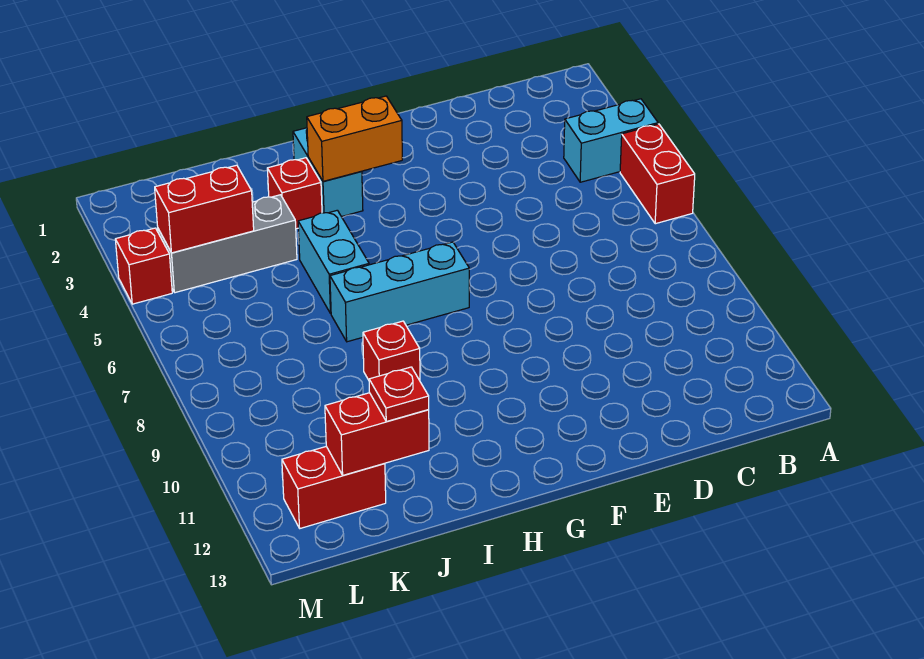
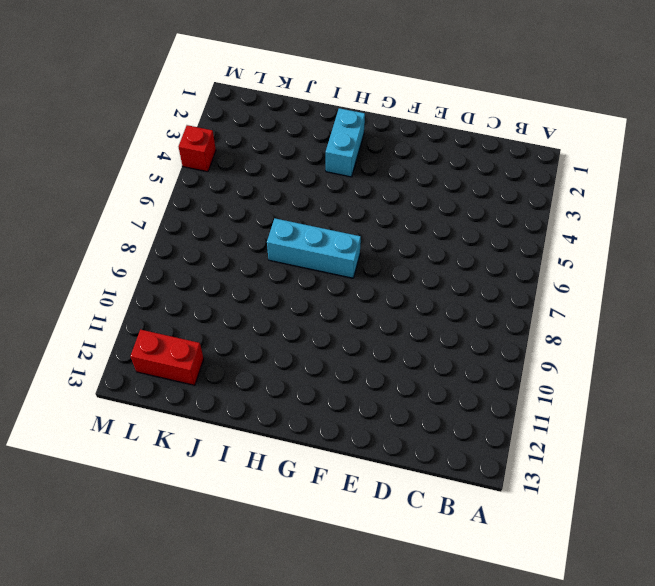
none -> cyan 1x2 brick [564,99,658,182]
none -> red 1x2 brick [620,124,695,224]
none -> red 1x1 brick [267,158,322,229]

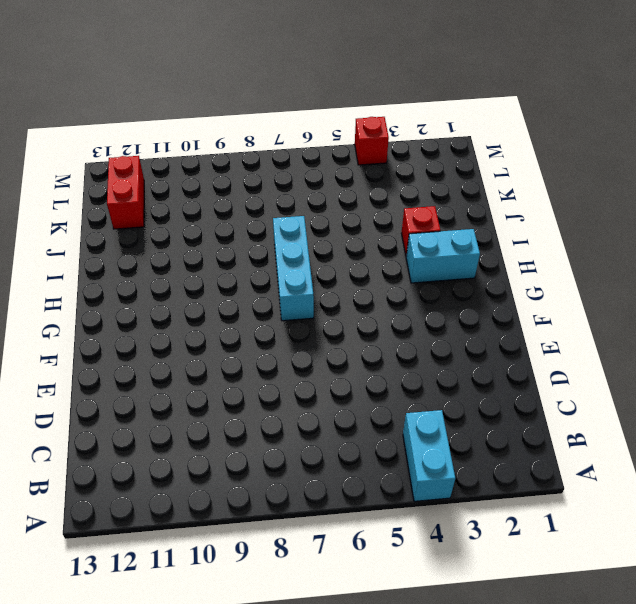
none -> red 1x2 brick [620,124,695,224]
none -> cyan 1x2 brick [298,210,369,314]
none -> red 1x1 brick [363,321,420,380]

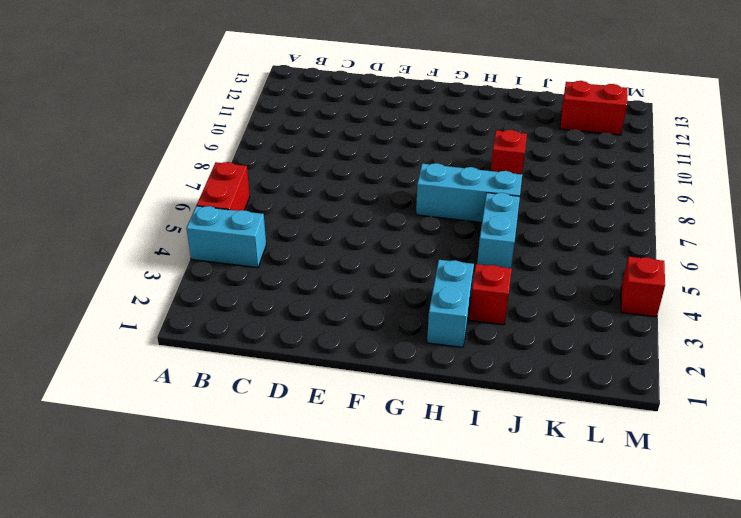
none -> grey 1x3 brick [158,195,297,293]
none -> orange 1x2 brick [307,96,402,181]
none -> red 1x2 brick [325,393,429,475]

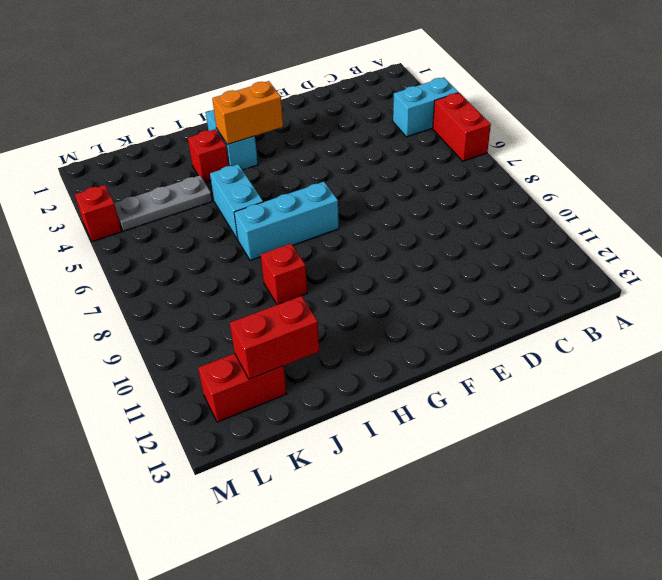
grey 1x3 plate [114,175,212,231] -> grey 1x3 brick [158,195,297,293]
none -> red 1x2 brick [155,165,254,253]
none -> red 1x1 plate [369,367,429,421]

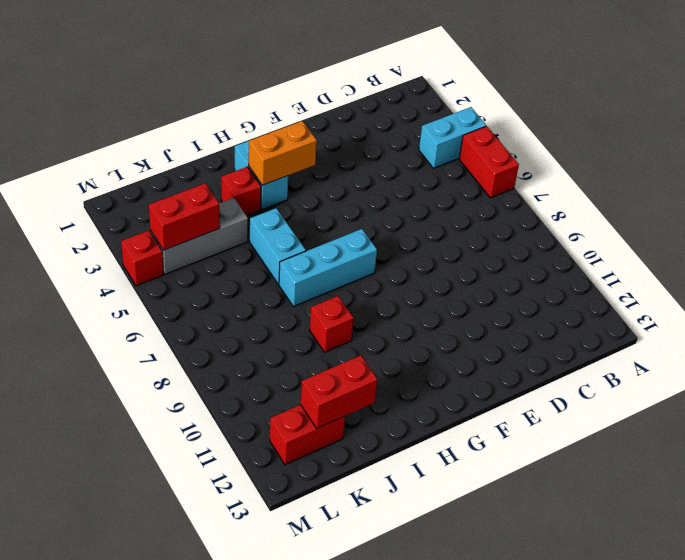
none -> red 1x1 plate [369,367,429,421]

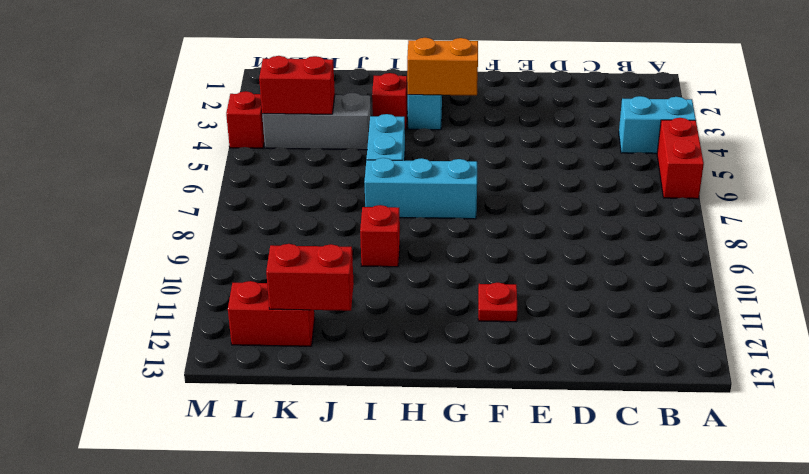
red 1x1 plate [478,283,517,322] -> red 1x1 plate moved to [369,367,429,421]

